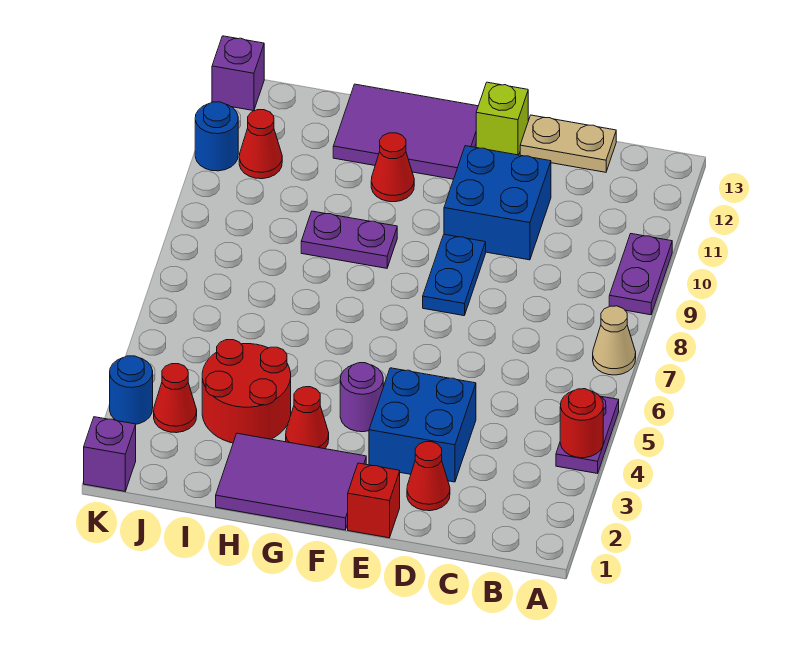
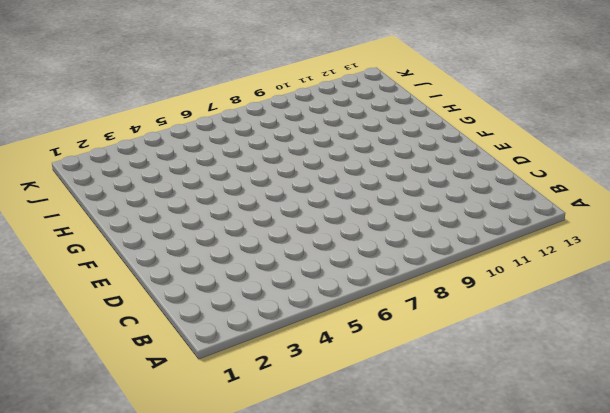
none -> purple 1x2 plate [556,396,619,473]
none -> tan 1x1 cone [593,306,636,375]
none -> purple 1x2 plate [609,234,672,315]

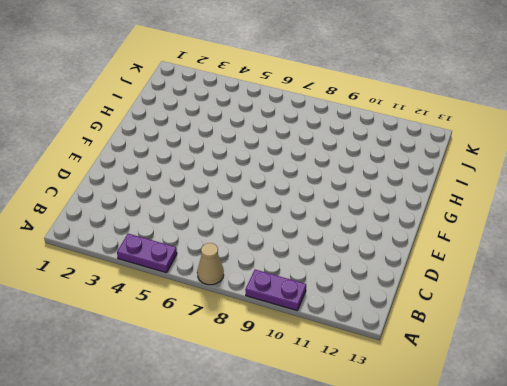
none -> tan 1x2 plate [520,115,616,172]
none -> red 1x1 cone [407,442,450,511]
none -> blue 2x2 brick [369,368,476,482]

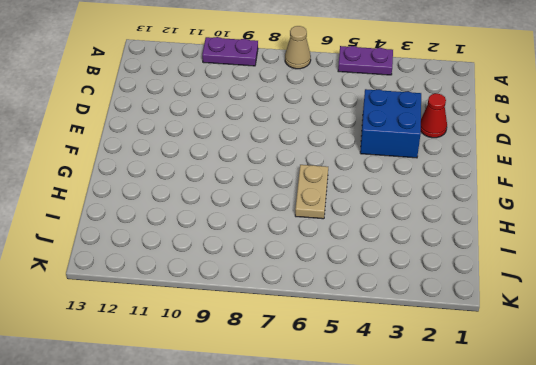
tan 1x2 plate [295,165,328,219] -> tan 1x2 plate moved to [520,115,616,172]
none -> blue 2x2 brick [444,146,551,260]
none -> red 1x1 brick [348,463,400,538]
none -> blue 1x2 plate [423,234,486,316]

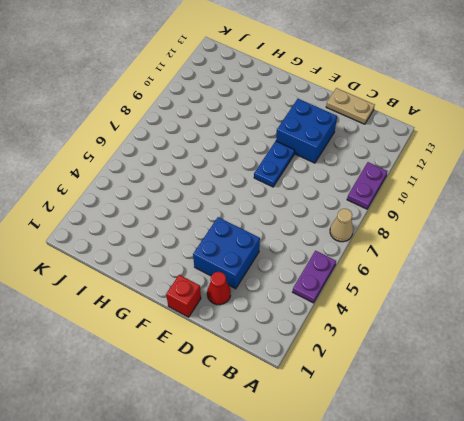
none -> lime 1x1 brick [476,82,528,155]
none -> purple 2x3 tile [216,433,366,530]
none -> purple 1x1 round brick [340,363,383,432]

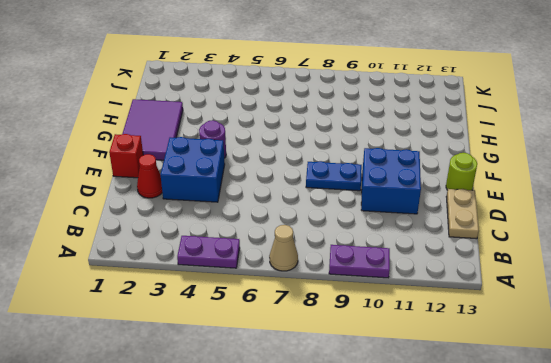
lime 1x1 round brick [446,153,477,190] -> lime 1x1 brick [476,82,528,155]
none -> purple 2x3 tile [333,84,478,179]
none -> red 1x1 cone [286,387,329,449]
none -> purple 1x2 plate [301,211,397,268]

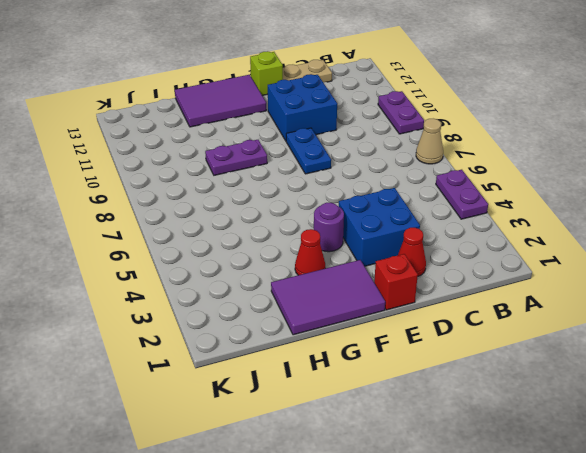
none -> red 1x1 cone [371,133,414,202]
none -> red 2x2 round brick [202,340,291,443]
none -> red 1x1 cone [154,364,197,433]

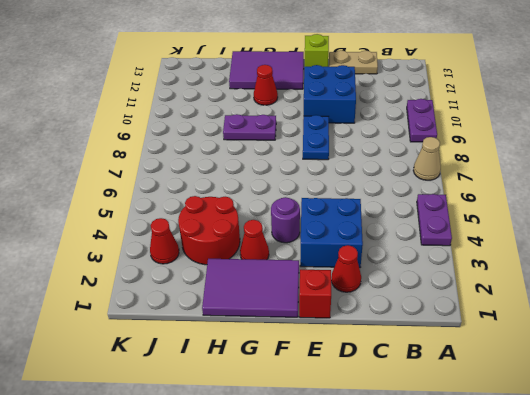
none -> red 1x1 cone [239,110,282,179]
none -> purple 1x1 brick [84,417,136,491]
none -> blue 1x1 round brick [110,356,153,424]

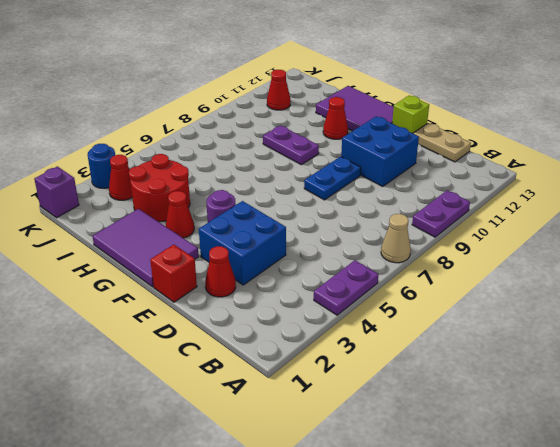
none -> blue 1x1 round brick [195,102,238,171]
none -> purple 1x1 brick [212,36,264,111]
none -> red 1x1 round brick [560,389,603,458]

